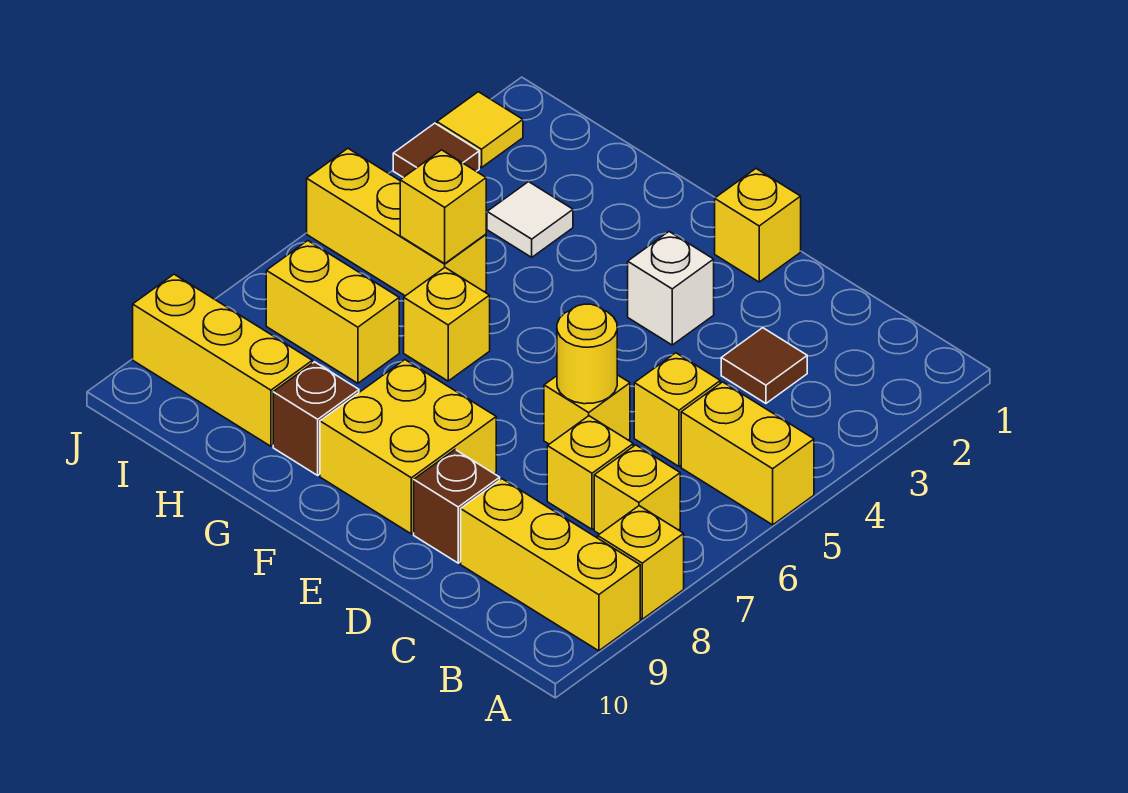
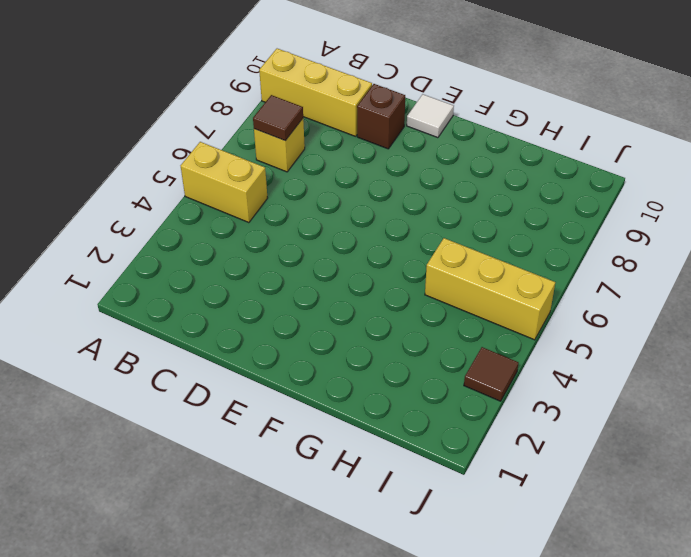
brown 1x1 tile [253,95,303,141] -> brown 1x1 tile moved to [721,328,807,403]
white 1x1 tile [407,94,454,138] -> white 1x1 tile moved to [487,182,573,257]
none -> yellow 1x1 brick [598,506,684,619]
none -> yellow 1x1 brick [634,353,720,466]
none -> yellow 1x1 brick [547,416,633,529]

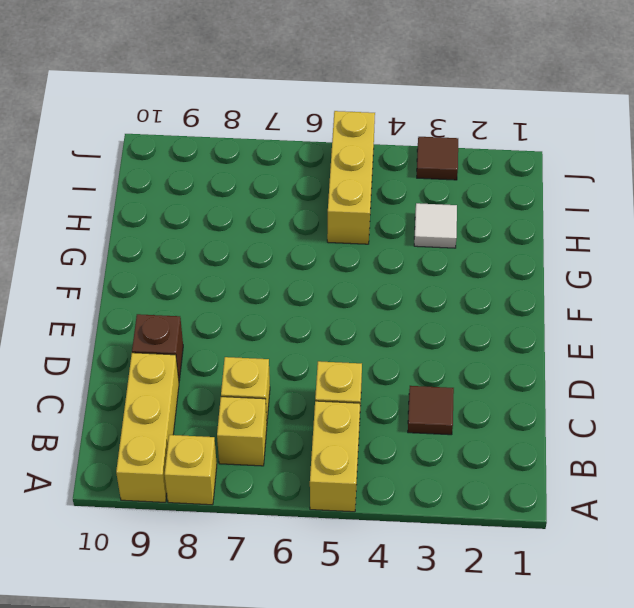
none -> yellow 1x1 brick [544,375,630,444]
none -> yellow 1x1 brick [715,169,801,282]
none -> white 1x1 brick [628,232,714,345]

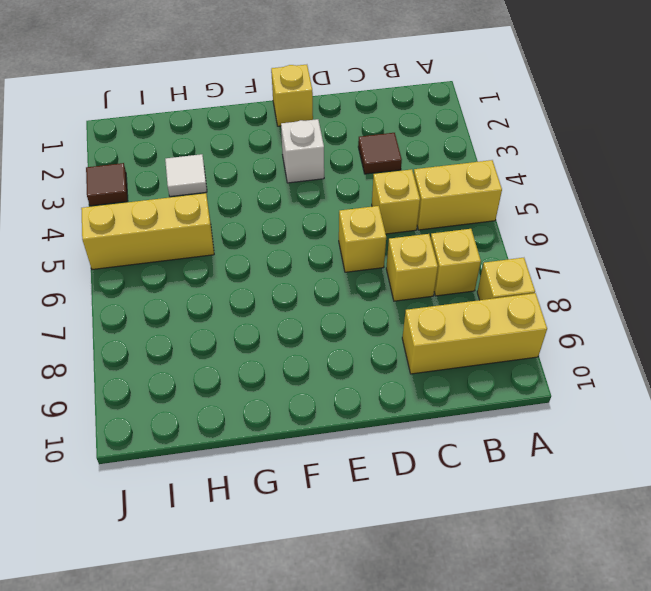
none -> brown 1x1 brick [414,450,500,563]
none -> yellow 2x2 brick [320,360,496,534]
none -> yellow 1x1 brick [404,268,490,381]

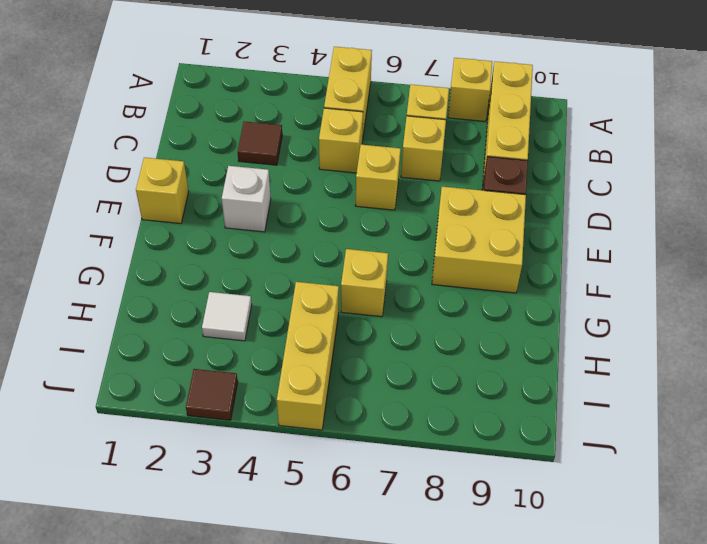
none -> brown 1x1 brick [273,362,359,475]
none -> yellow 1x2 brick [266,241,399,383]
none -> yellow 1x3 brick [133,274,312,446]

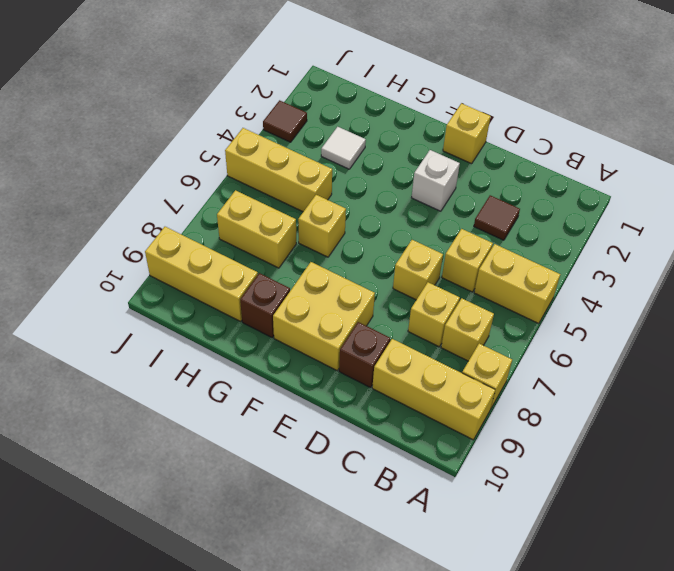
none -> yellow 1x1 tile [437,92,523,168]
none -> yellow 1x1 round brick [557,304,617,404]
none -> yellow 1x1 brick [400,150,486,263]

